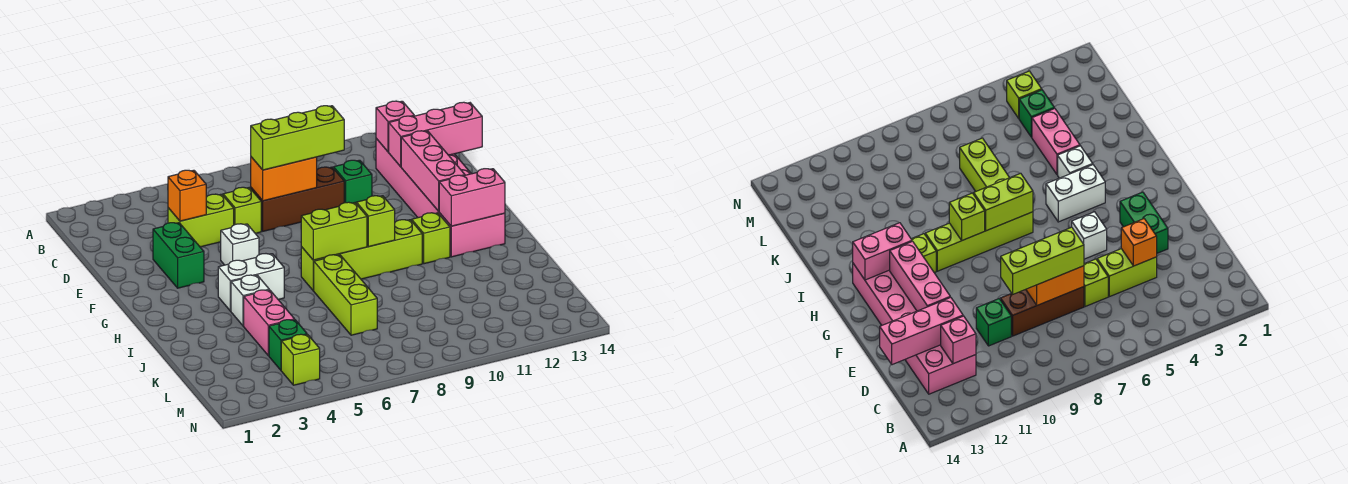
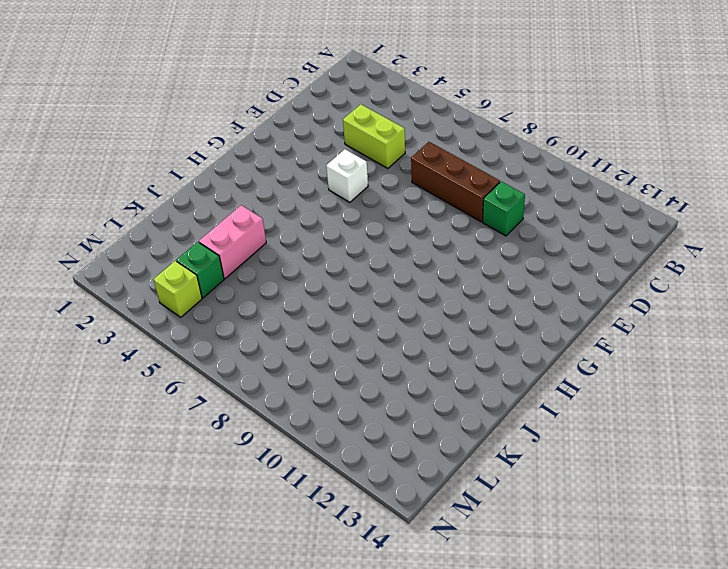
none -> pink 2x6 brick [376,139,505,257]
none -> lime 1x1 brick [223,187,261,233]
none -> green 1x2 brick [153,223,204,288]

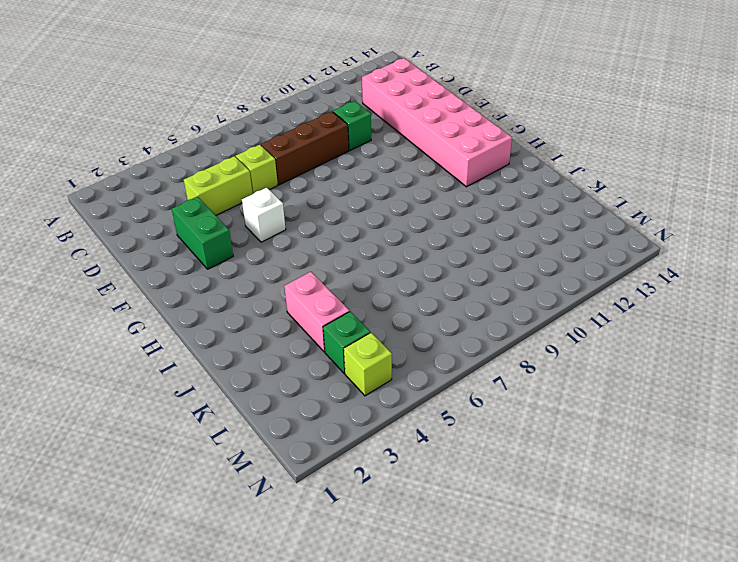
none -> white 1x2 brick [218,254,284,311]
none -> lime 1x4 brick [301,220,422,290]
none -> lime 1x1 brick [412,213,450,264]

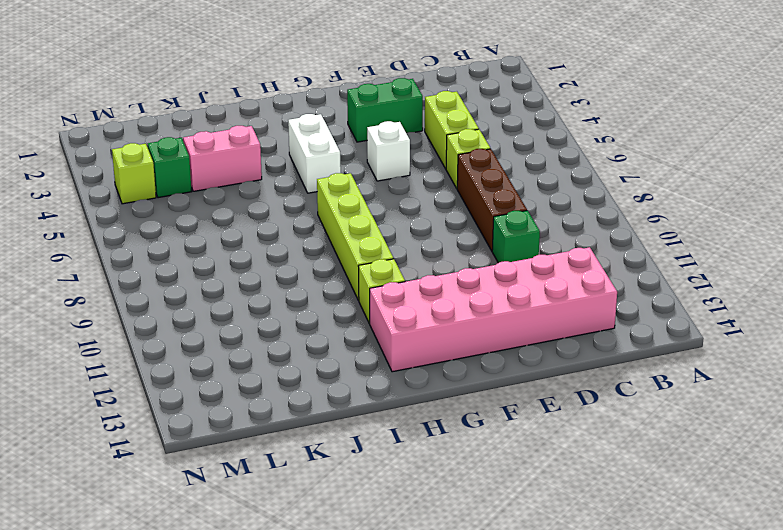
none -> white 1x1 brick [231,275,269,326]
none -> lime 1x3 brick [313,255,377,335]
none -> pink 1x1 brick [376,101,414,152]

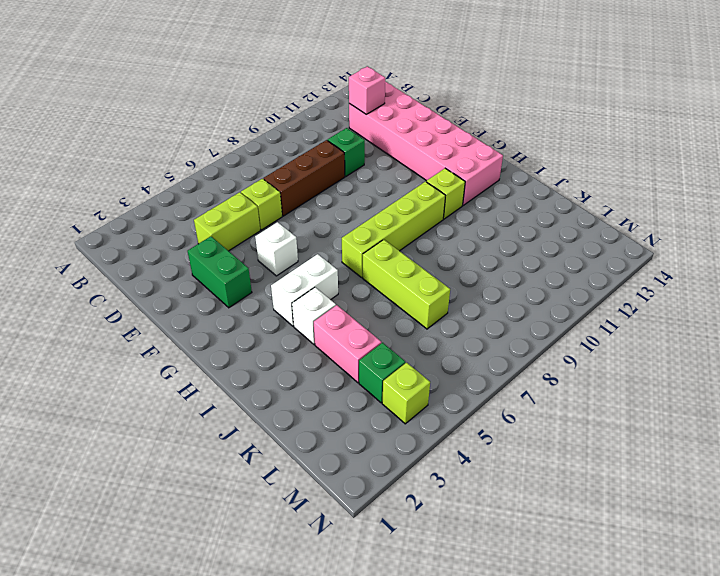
none -> orange 1x1 brick [168,170,206,221]
none -> orange 1x2 brick [251,157,317,201]
none -> pink 1x3 brick [389,102,482,167]

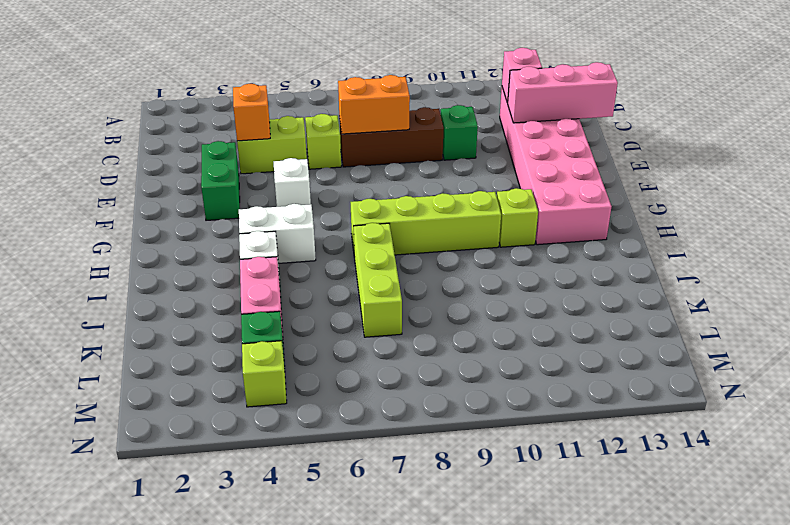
none -> pink 1x3 brick [401,131,465,211]
none -> lime 1x2 brick [301,202,367,260]
none -> lime 1x1 brick [356,196,395,247]

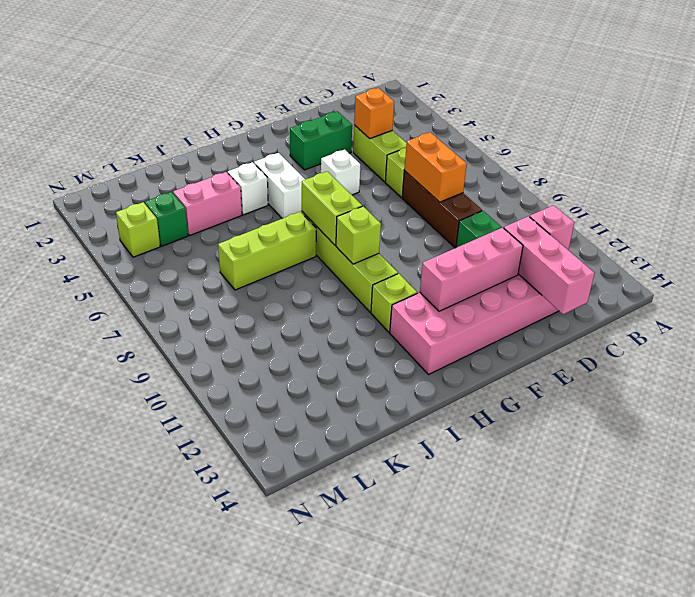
none -> pink 1x2 brick [439,169,505,226]
none -> lime 1x3 brick [251,106,344,170]

